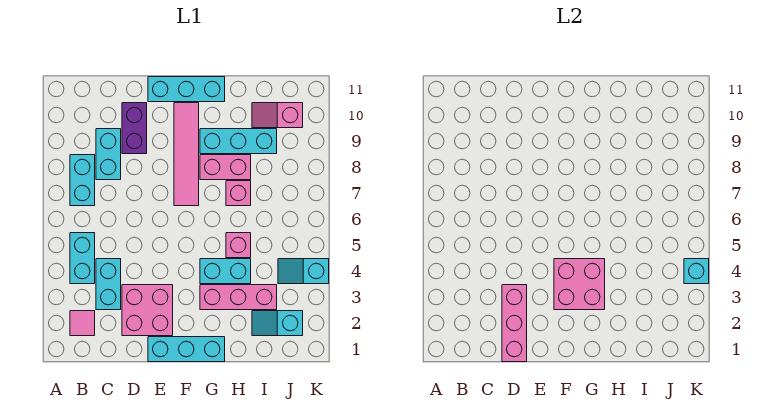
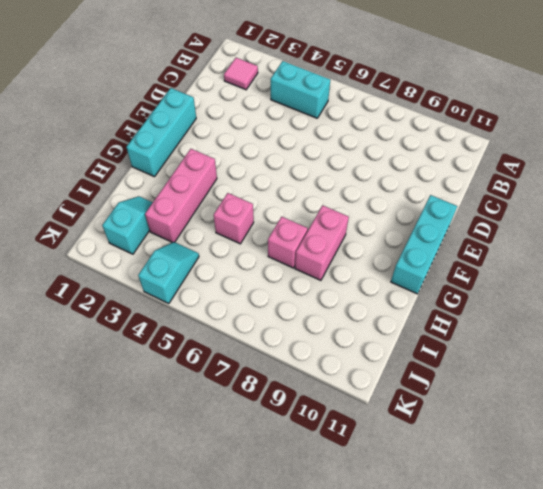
none -> cyan 1x2 brick [70,155,95,206]
none -> cyan 1x2 brick [96,259,121,310]
none -> cyan 1x2 brick [96,129,121,180]

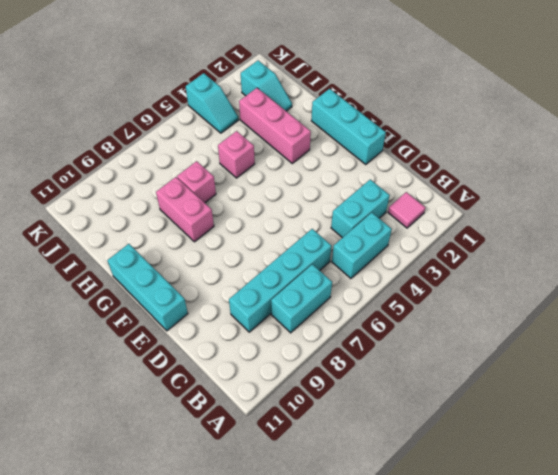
cyan 1x4 brick [229,229,332,332] -> cyan 1x2 brick [96,129,121,180]
none -> pink 2x2 brick [122,285,173,336]
none -> purple 1x2 brick [122,103,147,154]
none -> pink 1x4 tile [174,103,199,206]

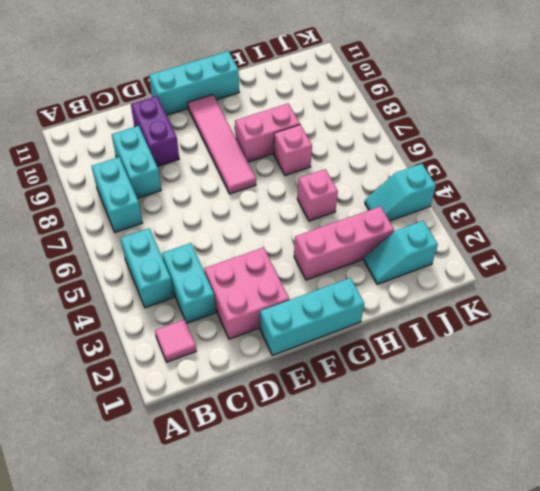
none -> cyan 1x2 brick [200,259,251,284]
none -> cyan 1x3 brick [200,129,277,154]
none -> pink 1x2 slope [252,103,303,128]

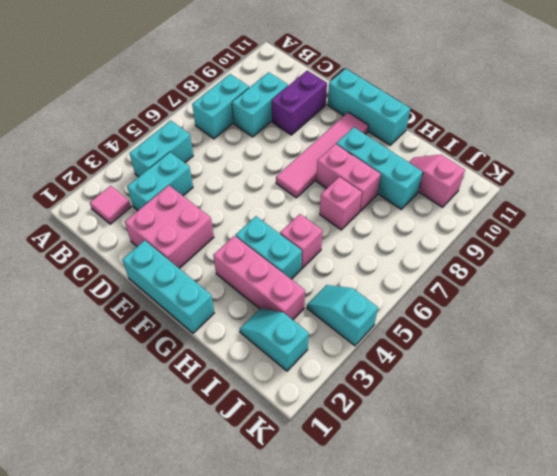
none -> pink 1x3 brick [502,285,527,362]
none -> pink 2x2 brick [554,259,605,310]
none -> cyan 1x1 brick [684,259,709,284]

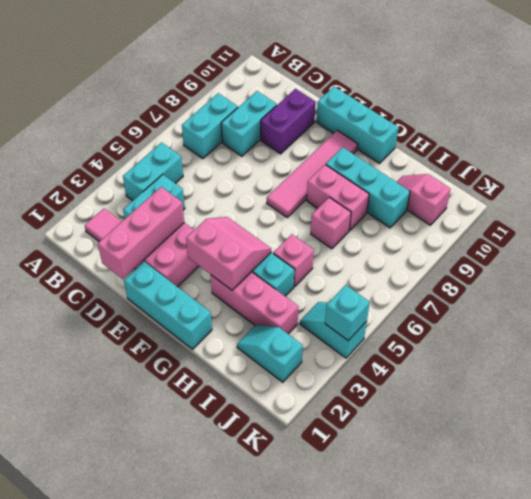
pink 2x2 slope [186,217,271,290] -> pink 2x2 brick [554,259,605,310]

